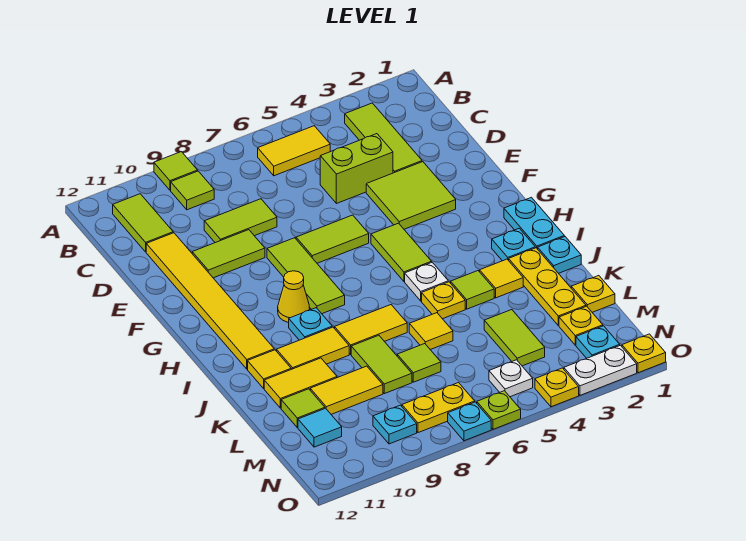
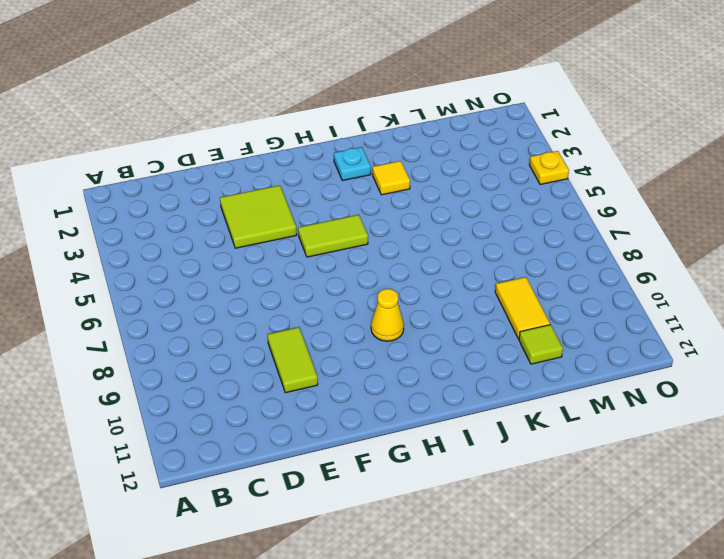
none -> lime 1x1 tile [154,152,198,190]
none -> lime 1x3 tile [345,103,422,173]
none -> yellow 1x2 tile [258,126,330,176]
none -> lime 1x1 tile [171,171,214,210]

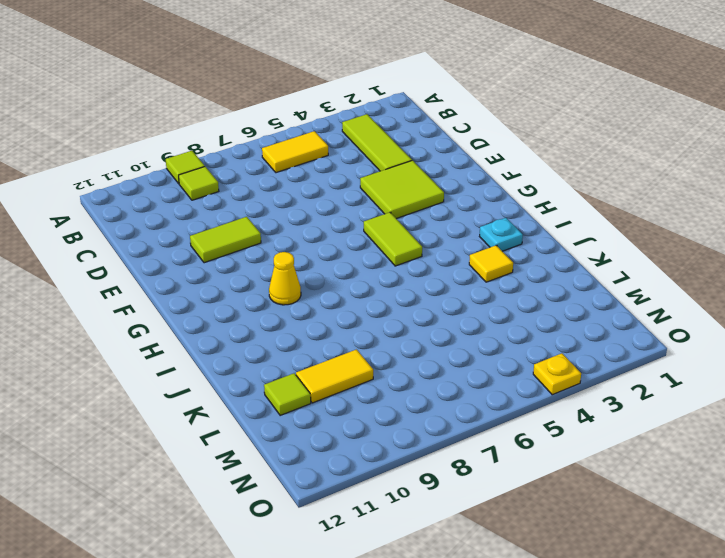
none -> lime 1x2 tile [113,194,173,252]
none -> lime 1x2 brick [320,134,393,204]
none -> lime 1x2 tile [204,199,277,243]
none -> yellow 1x6 tile [146,233,274,369]

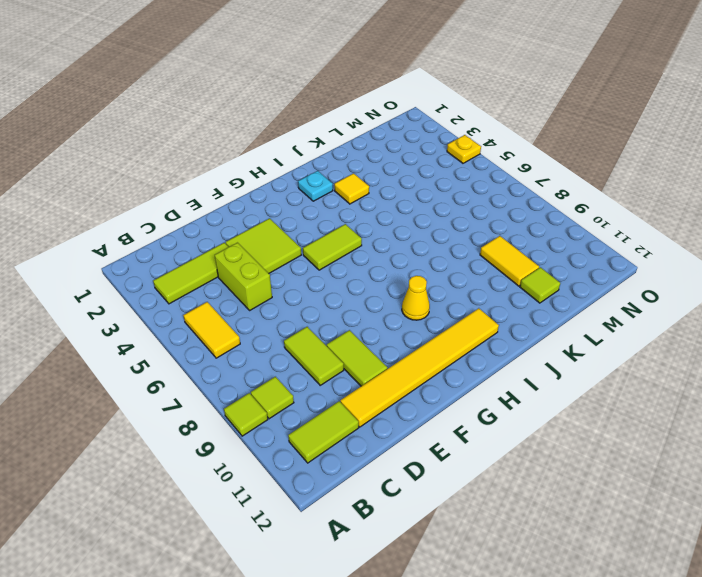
none -> lime 1x2 tile [296,215,369,263]
none -> lime 1x3 tile [267,238,345,314]
none -> cyan 1x2 plate [504,197,564,249]
none -> white 1x1 plate [405,262,448,301]

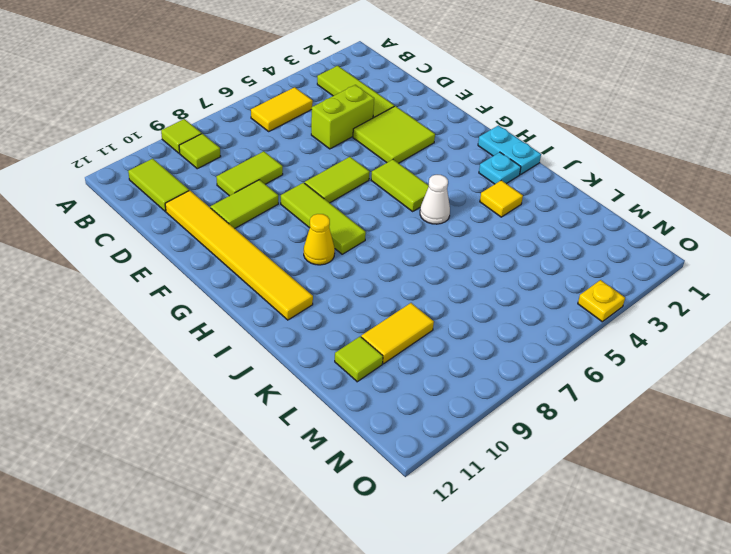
white 1x1 cone [420,175,450,224] -> white 1x1 plate [405,262,448,301]
none -> cyan 1x1 plate [289,308,332,340]
none -> cyan 1x1 plate [538,237,581,273]
none -> yellow 1x3 plate [509,248,586,326]
none -> lime 1x1 tile [451,271,494,309]

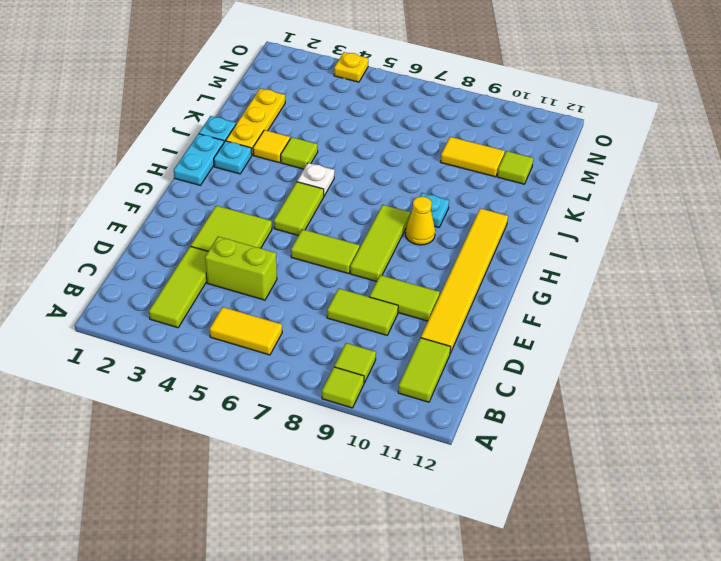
none -> yellow 1x1 plate [422,282,465,319]
none -> yellow 1x2 tile [335,305,407,354]
none -> yellow 1x2 tile [277,327,349,369]
none -> yellow 1x1 tile [248,350,291,388]

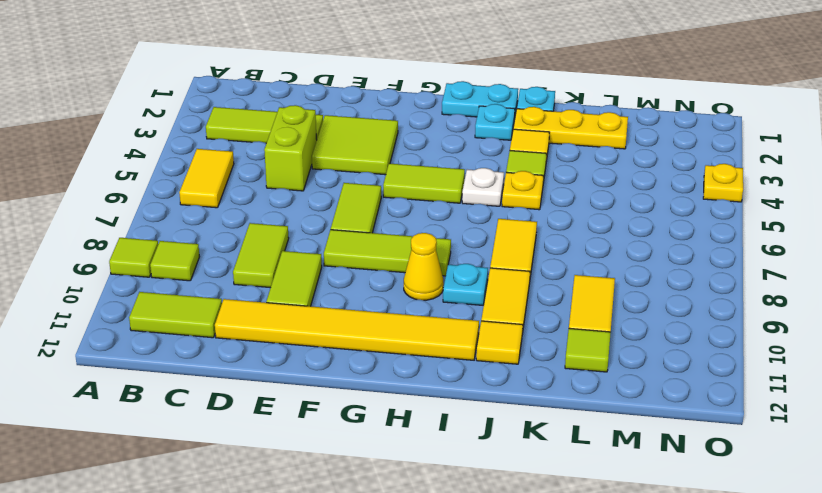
none -> yellow 1x1 tile [409,313,453,350]
none -> lime 1x2 tile [351,335,412,394]
none -> yellow 1x2 tile [264,358,337,408]
none -> yellow 1x1 plate [571,276,615,312]

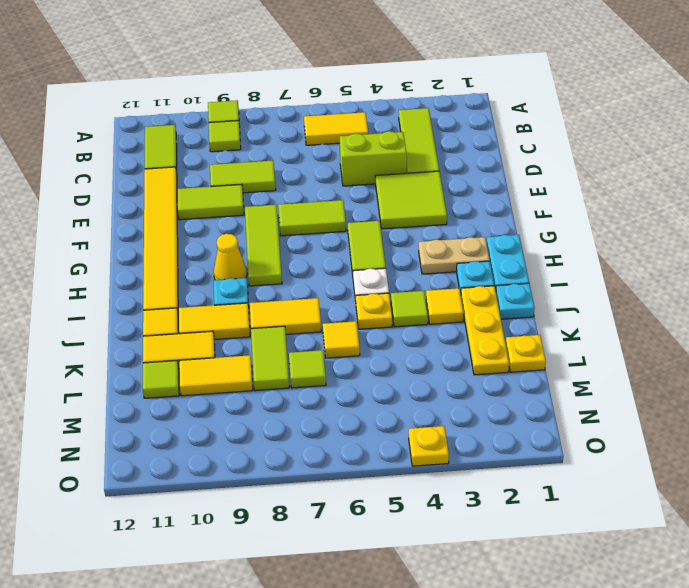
tan 1x2 plate [419,237,490,274] -> none
none -> lime 1x2 tile [484,310,545,366]
none -> yellow 1x1 plate [559,306,603,345]
none -> cyan 1x1 tile [298,408,342,447]
none -> cyan 1x1 plate [576,326,620,358]

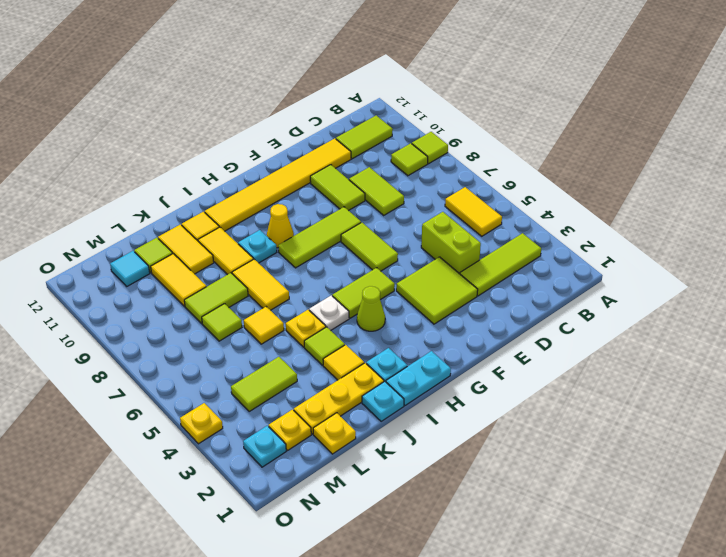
lime 1x1 cone [357,286,385,331] -> none
none -> white 1x1 plate [489,360,533,397]
none -> yellow 1x2 plate [402,383,475,433]
none -> cyan 1x1 plate [373,405,417,444]
none -> yellow 1x1 plate [622,334,666,373]

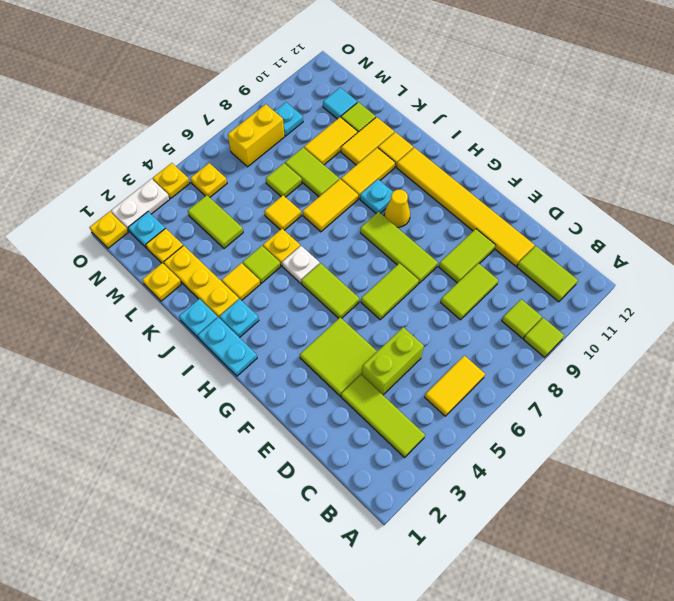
yellow 1x1 plate [190,163,227,197] -> white 1x1 plate [489,360,533,397]
yellow 1x2 brick [228,104,285,167] -> yellow 1x2 plate [402,383,475,433]
none -> lime 1x1 plate [477,391,521,429]
none -> cyan 1x1 plate [448,402,491,441]

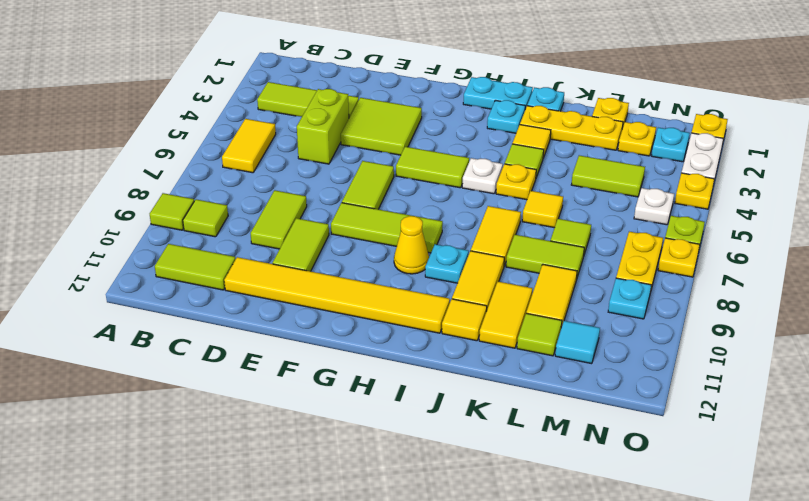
yellow 1x1 plate [658,238,700,277] -> cyan 1x1 plate [448,402,491,441]

